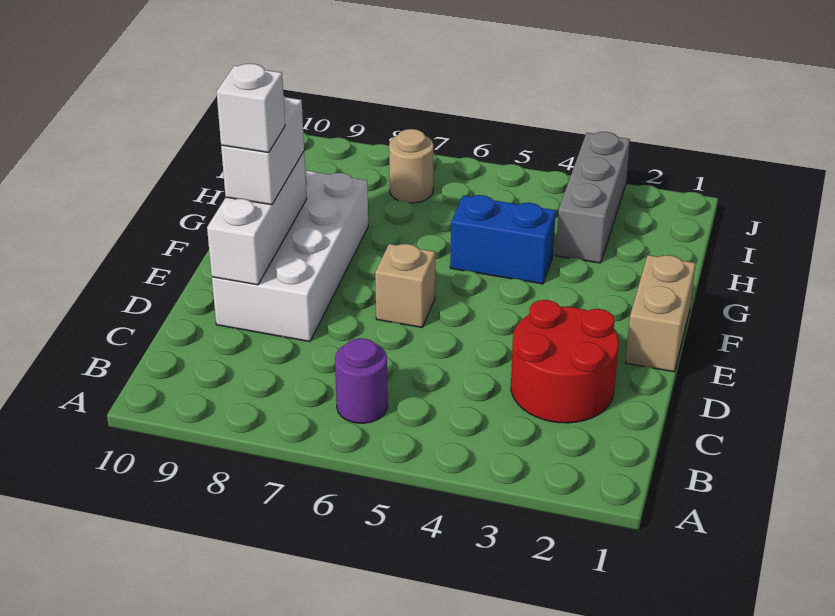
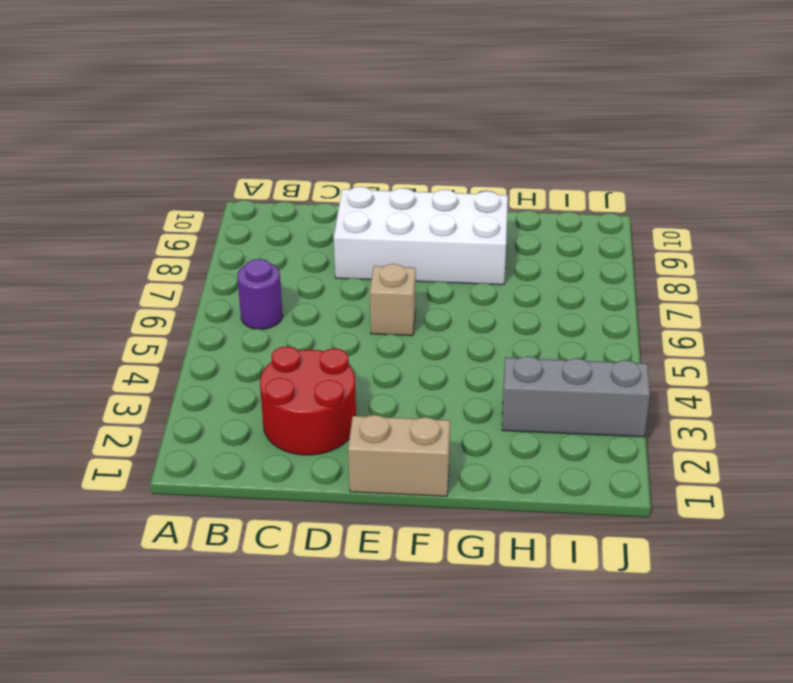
none -> blue 1x2 brick [450,195,556,284]
none -> tan 1x1 round brick [389,129,433,203]

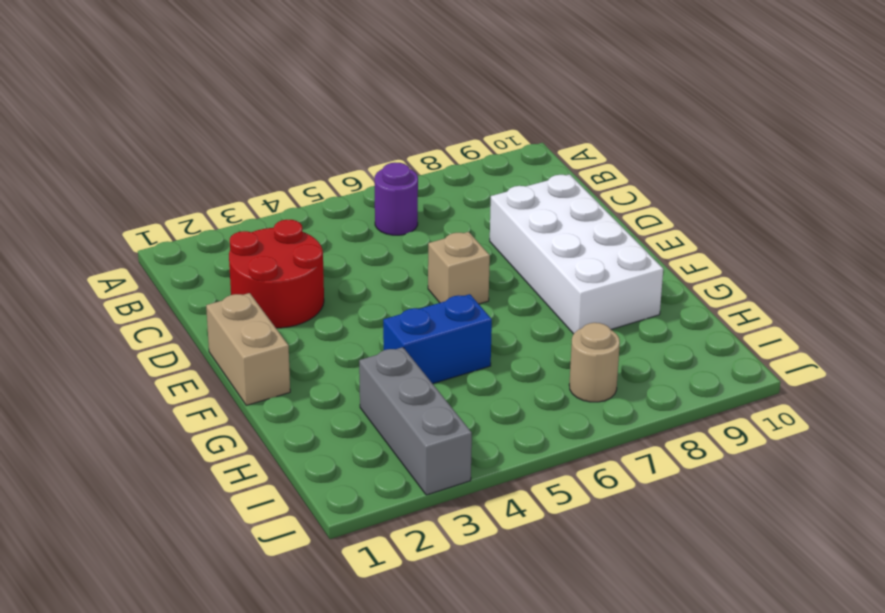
none -> white 1x3 brick [207,152,307,285]
none -> white 1x2 brick [221,95,304,205]

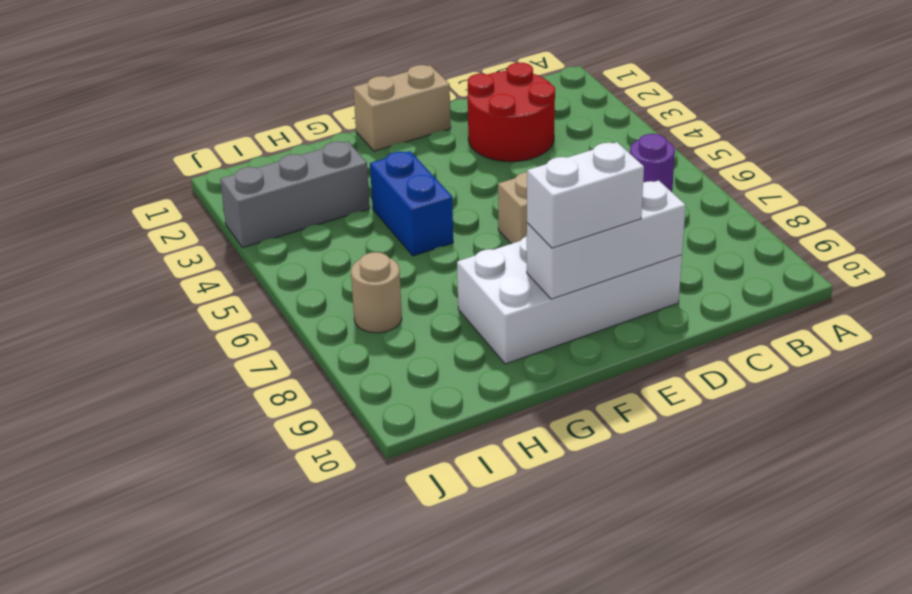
none -> white 1x1 brick [217,64,285,153]

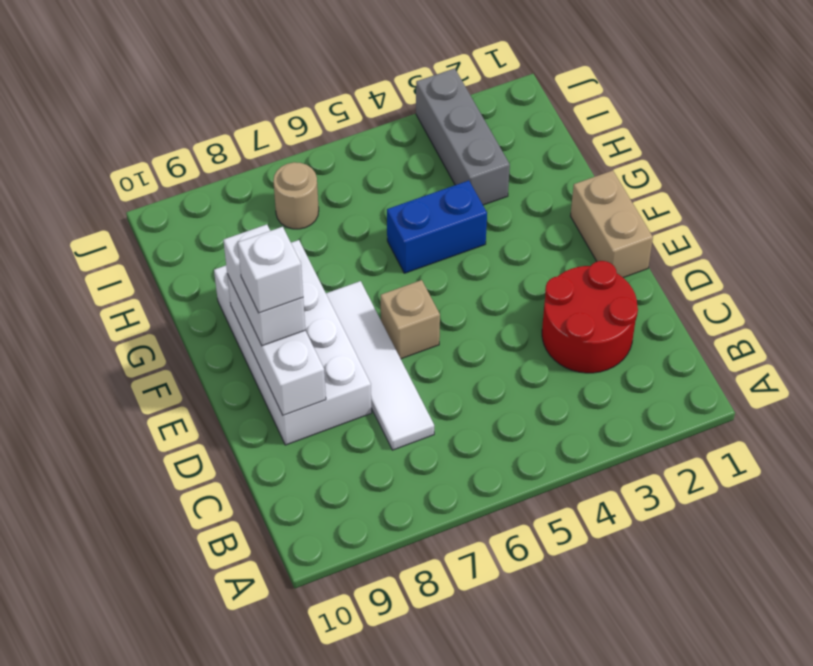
white 1x4 tile [326,281,434,450] -> none
none -> purple 1x1 round brick [335,338,388,423]

